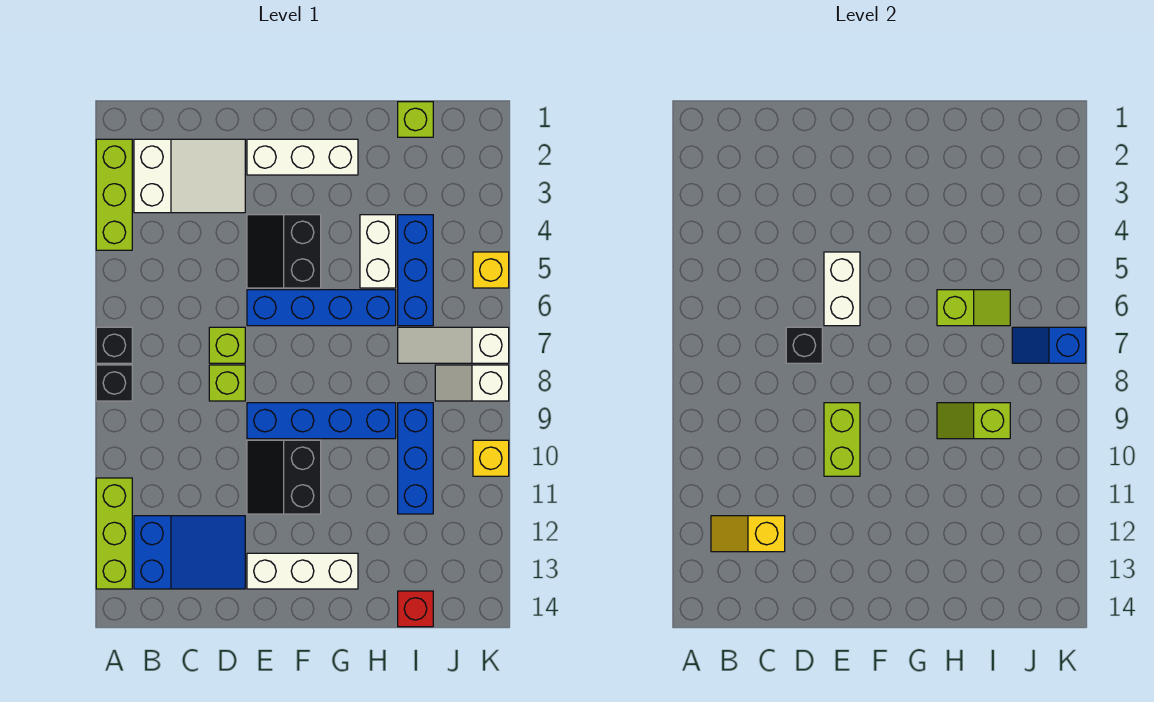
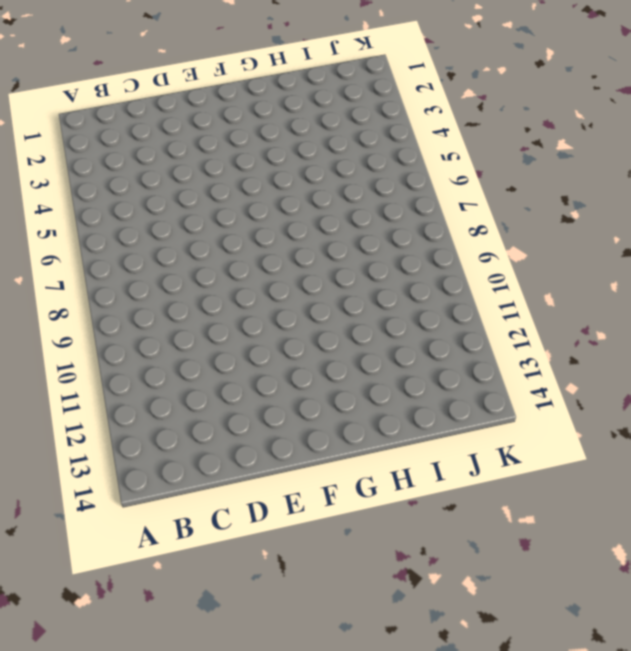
none -> lime 1x3 brick [96,139,132,250]
none -> black 1x1 brick [96,327,132,363]
none -> black 1x1 brick [96,365,132,401]
none -> lime 1x3 brick [96,478,132,589]

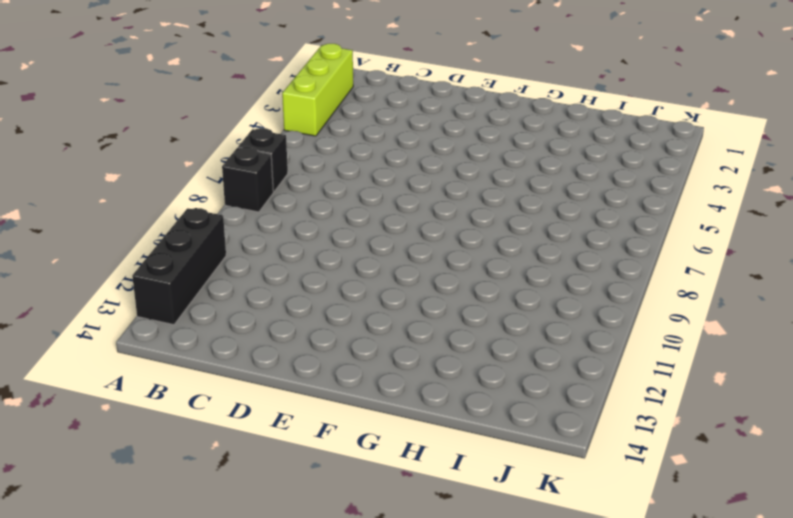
black 1x3 brick [132,208,226,325] -> lime 1x3 brick [96,478,132,589]
none -> white 2x3 slope [134,139,245,213]
none -> blue 2x3 slope [134,516,245,589]
none -> lime 1x1 brick [209,327,245,363]
none -> lime 1x1 brick [209,365,245,401]

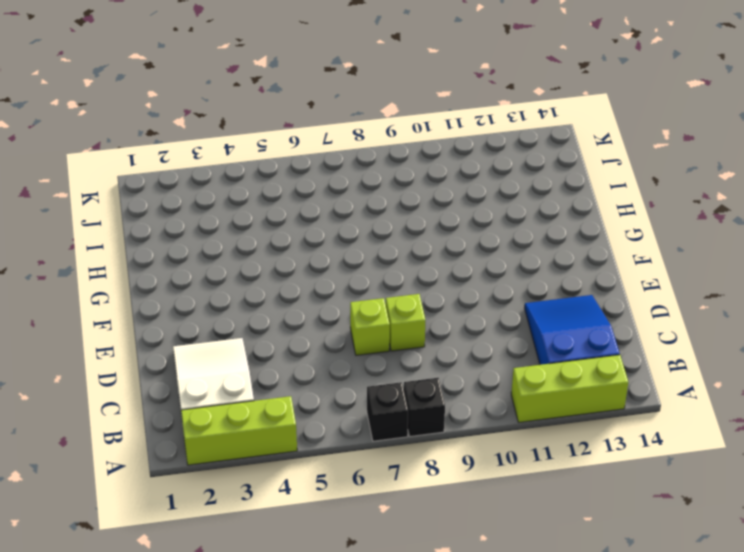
none -> white 1x3 brick [247,139,358,175]
none -> black 2x2 slope [247,215,321,288]
none -> blue 1x4 brick [247,290,396,326]
none -> blue 1x4 brick [247,403,396,439]

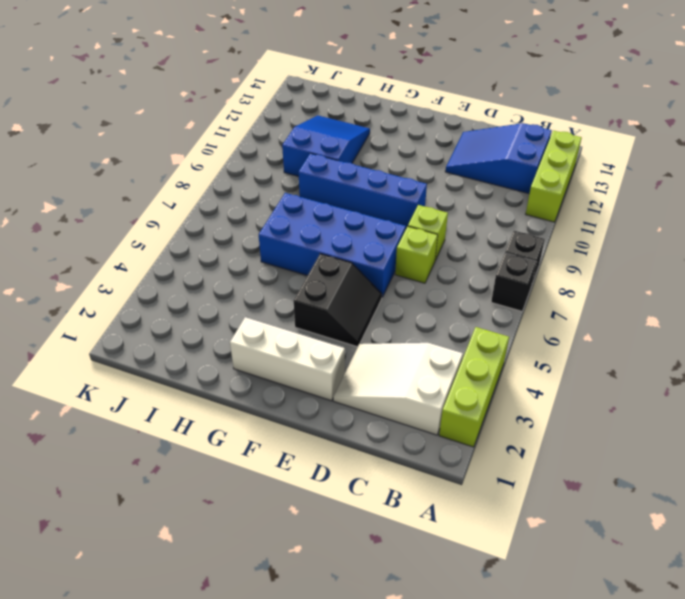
blue 2x4 brick [259,193,406,297] -> blue 1x4 brick [247,290,396,326]
blue 2x3 slope [282,115,370,176] -> blue 1x3 brick [398,403,433,514]
none -> black 2x2 slope [247,440,321,514]
none -> white 1x3 brick [247,553,358,589]
none -> white 1x2 brick [360,215,396,288]
none -> lime 1x1 brick [398,102,433,137]

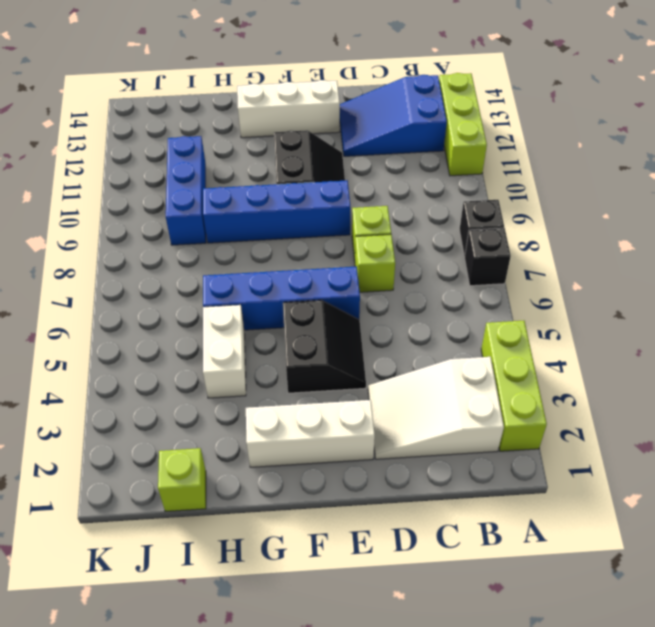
none -> blue 1x3 brick [398,215,433,326]
none -> white 1x3 slope [398,327,509,363]
none -> red 1x1 brick [398,591,433,627]
none -> white 1x2 slope [435,365,509,401]

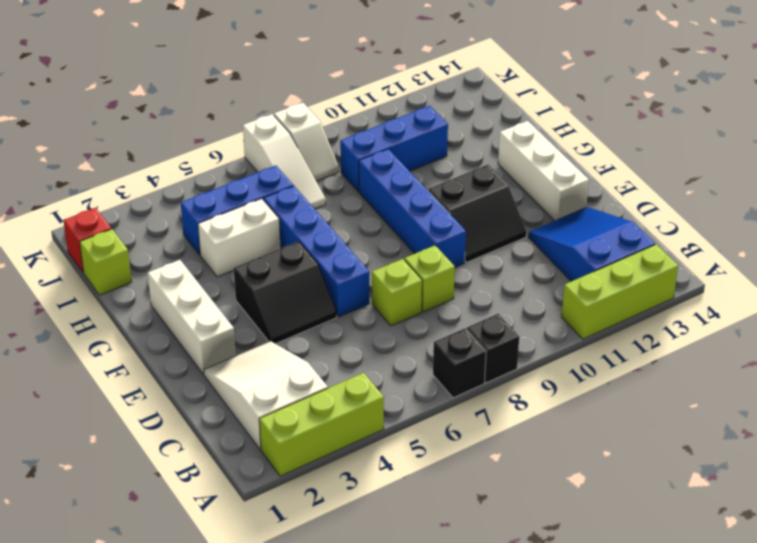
red 1x1 brick [64,208,111,273] -> red 1x1 brick moved to [398,591,433,627]
none -> yellow 1x1 brick [473,252,509,288]
none -> yellow 1x1 brick [473,440,509,476]
none -> yellow 1x2 slope [711,516,785,552]
none -> black 1x1 brick [786,327,822,363]

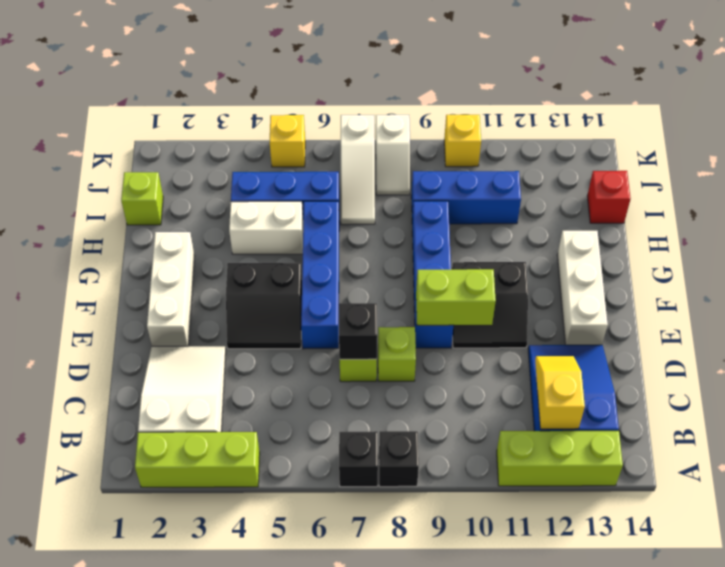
yellow 1x2 slope [535,356,585,429] -> yellow 1x2 slope turned to [711,516,785,552]
none -> white 1x2 brick [824,252,860,326]
none -> lime 1x2 slope [937,290,1010,326]
none -> lime 1x2 slope [937,403,1010,439]
none -> blue 1x2 slope [1012,327,1086,363]

